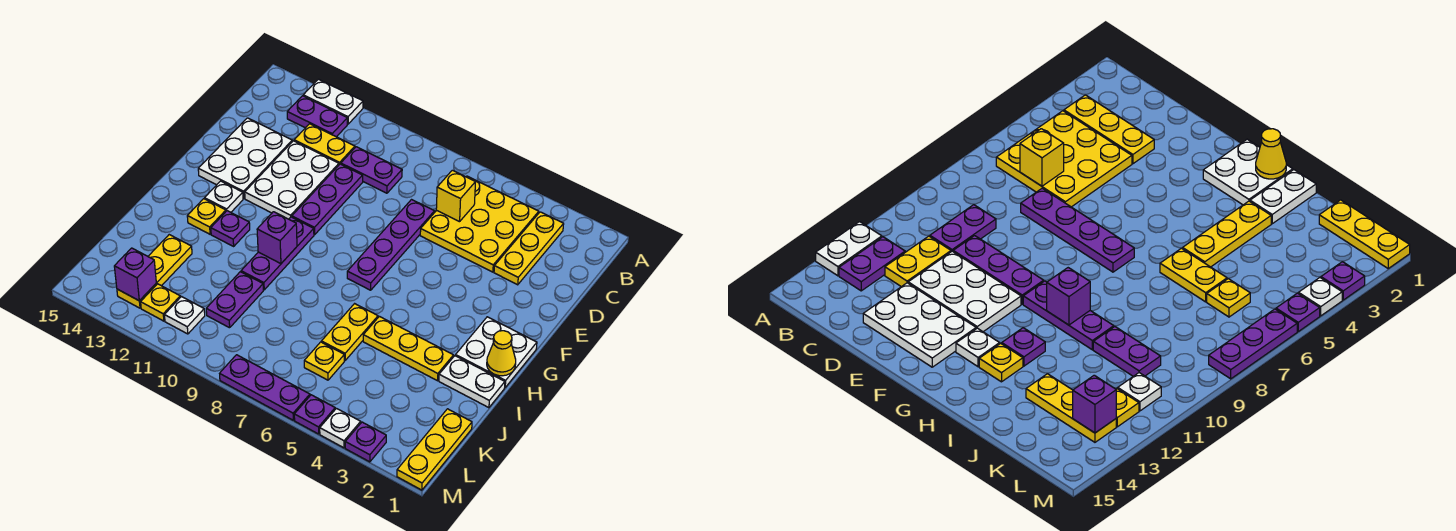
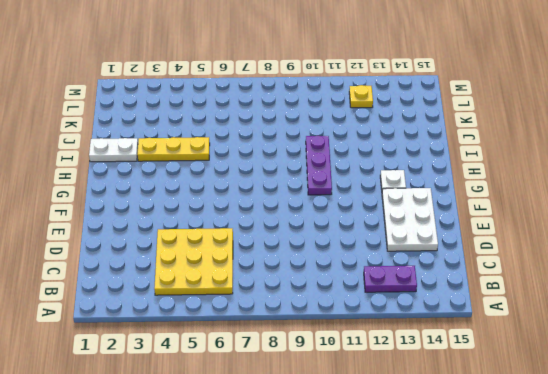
none -> white 1x2 plate [303,79,363,124]
none -> yellow 1x3 plate [494,212,564,285]
none -> purple 1x2 plate [341,147,402,193]
none -> yellow 1x2 plate [294,124,355,164]

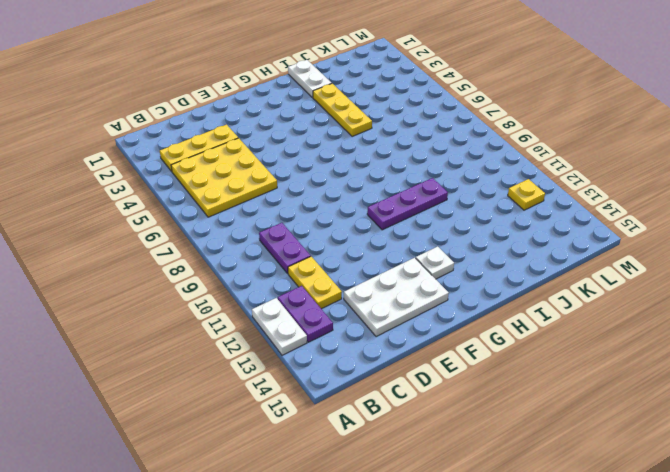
none -> purple 1x4 plate [347,200,434,290]
none -> purple 1x3 plate [292,164,363,235]
none -> white 2x3 plate [245,141,339,219]
none -> white 2x2 plate [456,317,537,387]

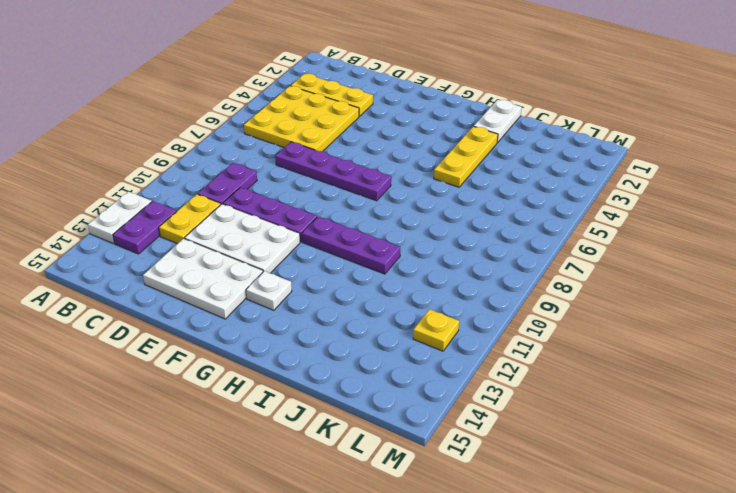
none -> white 2x2 plate [456,317,537,387]
none -> purple 1x1 plate [211,211,250,246]
none -> yellow 1x1 plate [187,199,226,234]
none -> yellow 1x2 plate [321,304,378,360]

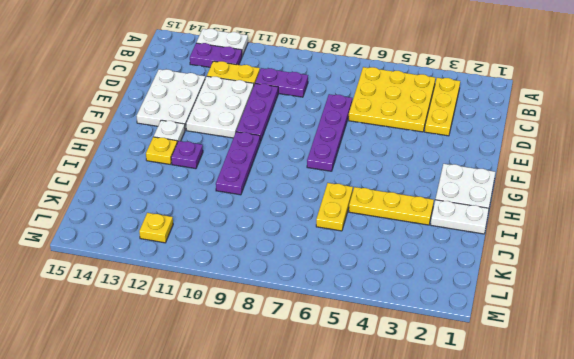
none -> purple 1x2 plate [206,272,263,328]
none -> yellow 1x3 plate [117,235,192,308]
none -> yellow 1x3 plate [397,409,472,490]
none -> yellow 1x1 plate [304,342,344,380]

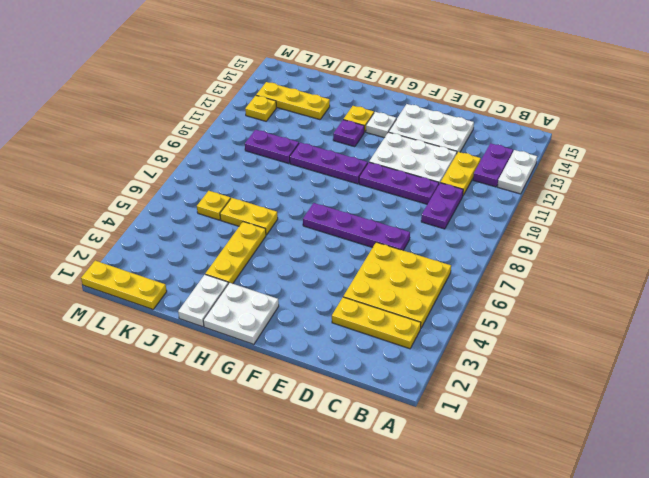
none -> white 1x1 plate [165,297,205,334]
none -> purple 1x1 plate [345,422,386,462]
none -> white 1x1 plate [320,409,361,448]
none -> purple 1x1 plate [294,395,335,434]

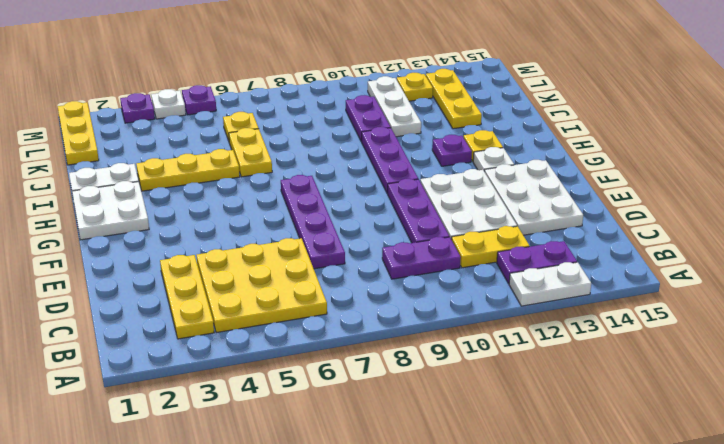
white 1x3 plate [368,76,421,137] -> white 1x1 plate [165,297,205,334]
none -> purple 1x3 plate [220,355,310,420]
none -> yellow 1x1 brick [436,170,476,222]
none -> yellow 1x1 cone [487,331,516,376]
none -> purple 1x1 brick [257,212,297,264]

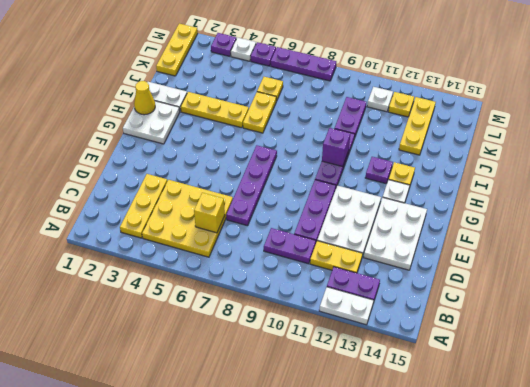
none -> purple 1x1 brick [114,248,156,301]

